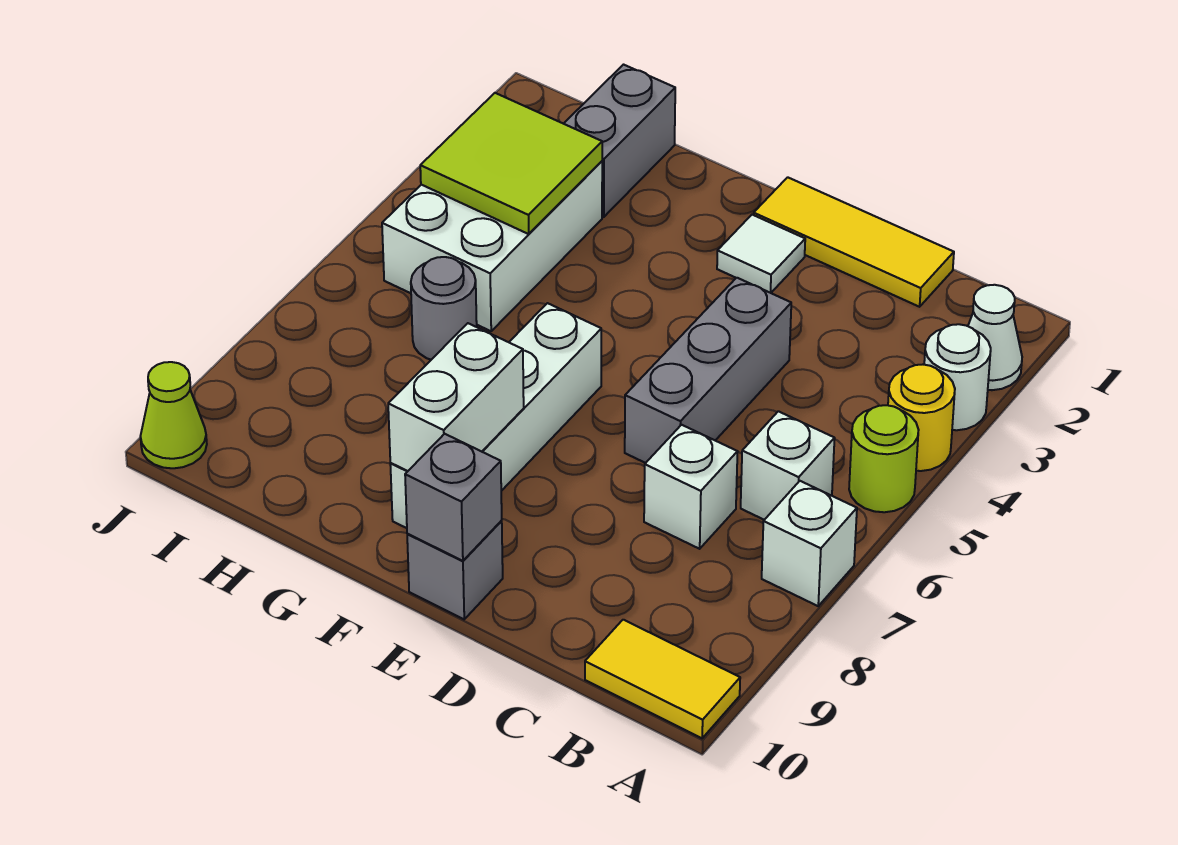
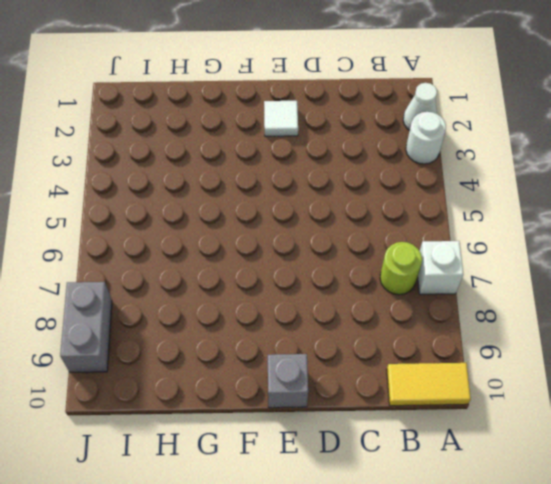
lime 1x1 round brick [380,242,422,295] -> lime 1x1 round brick moved to [849,405,918,512]
grey 1x2 brick [60,282,112,372] -> grey 1x2 brick moved to [564,65,675,217]
none -> yellow 1x1 round brick [888,365,955,471]
none -> white 1x1 brick [741,411,835,520]
none -> yellow 1x3 tile [754,177,954,307]

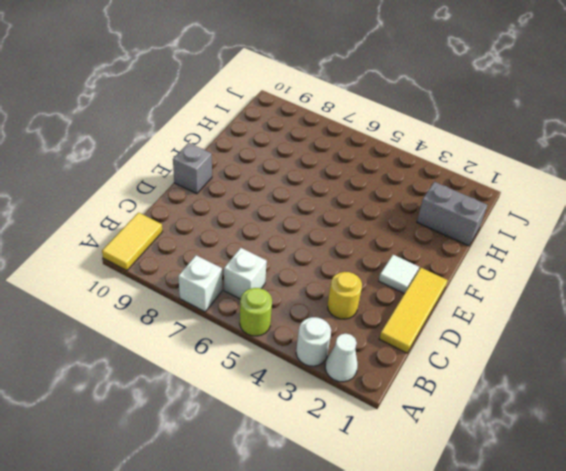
yellow 1x1 round brick [328,272,362,319] -> yellow 1x1 round brick moved to [888,365,955,471]
none -> white 1x1 brick [644,425,738,549]
none -> grey 1x3 brick [625,278,791,463]
none -> white 1x4 brick [390,303,601,528]

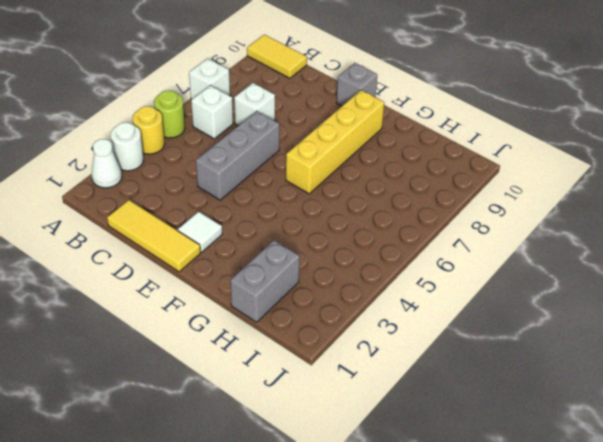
yellow 1x4 brick [286,90,384,194] -> white 1x4 brick [390,303,601,528]
none -> white 2x3 brick [382,161,602,331]
none -> grey 1x1 round brick [411,257,477,360]
none -> lime 1x1 cone [140,362,207,468]

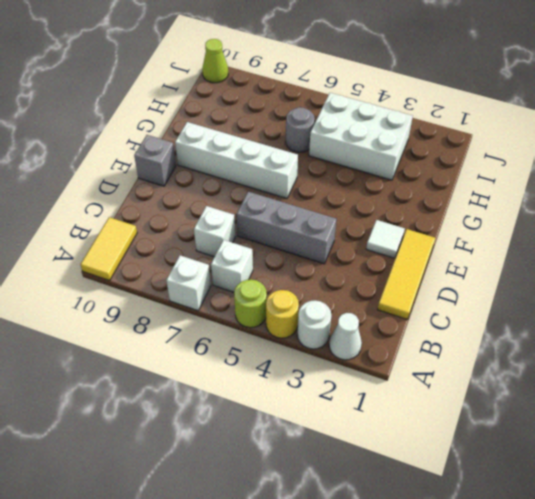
none -> grey 1x2 brick [564,65,675,217]
none -> grey 1x1 brick [405,434,502,561]
none -> white 1x2 brick [388,323,524,471]

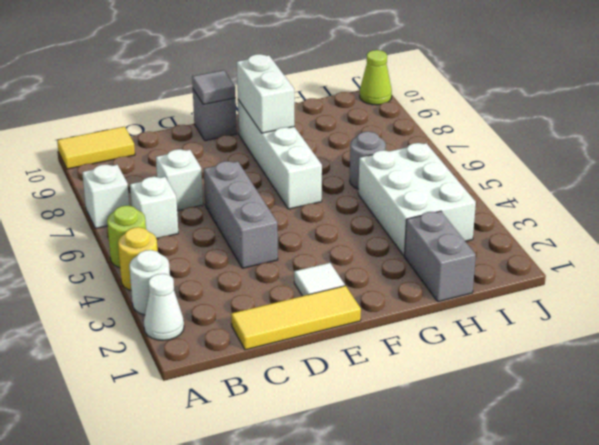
grey 1x1 tile [192,70,236,104] -> grey 1x1 brick [405,434,502,561]
none -> lime 2x2 tile [420,93,602,234]

